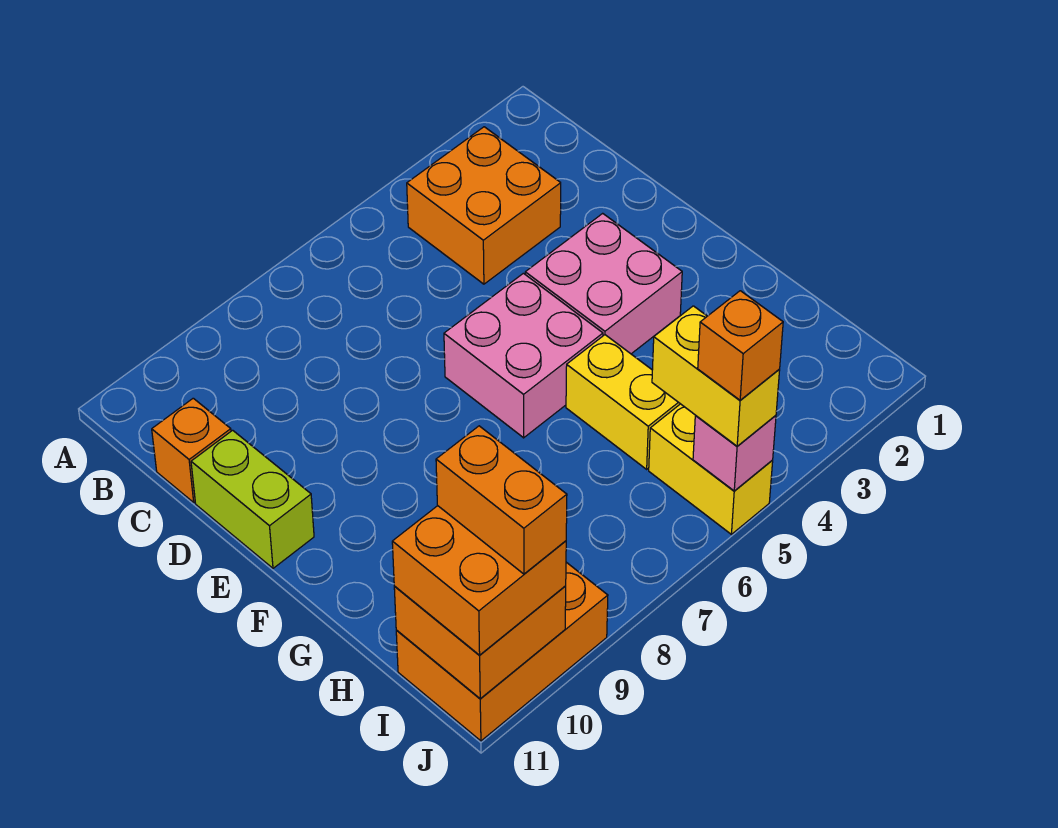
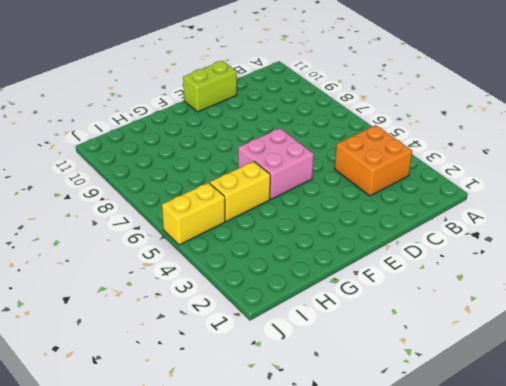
none -> orange 1x1 brick [152,398,231,502]
none -> pink 2x2 brick [525,213,682,354]
none -> orange 2x3 brick [396,562,608,741]

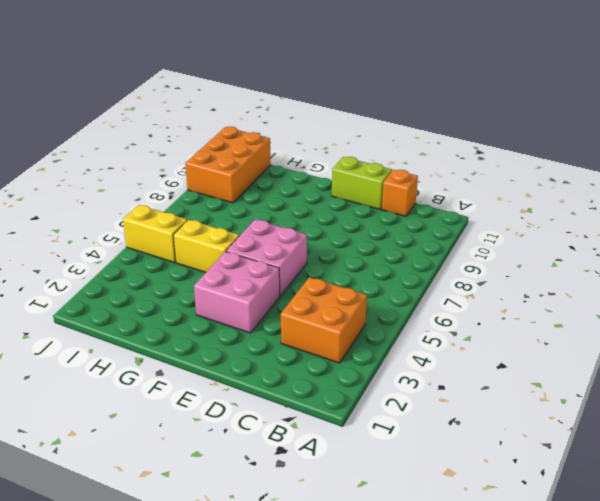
none -> orange 2x2 brick [394,586,566,699]
none -> pink 1x1 brick [693,415,776,491]
none -> yellow 1x2 brick [652,306,780,446]

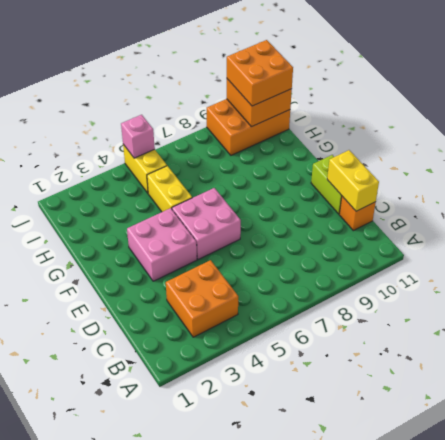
yellow 1x2 brick [327,150,379,211] -> yellow 1x2 brick moved to [652,306,780,446]
none -> orange 1x2 brick [436,426,567,574]
none -> orange 1x1 brick [698,291,783,400]

